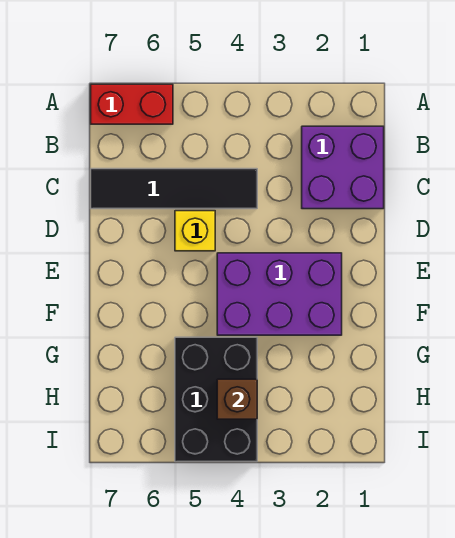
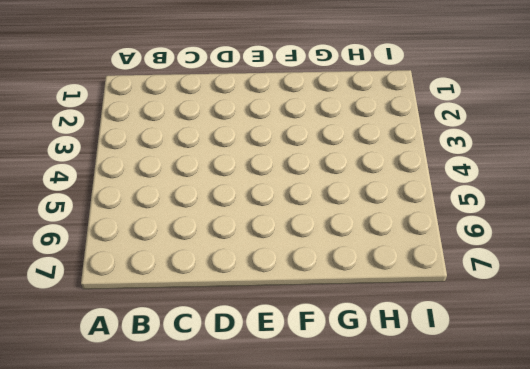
none -> red 1x2 brick [91,84,173,124]
none -> purple 2x2 brick [302,126,384,209]

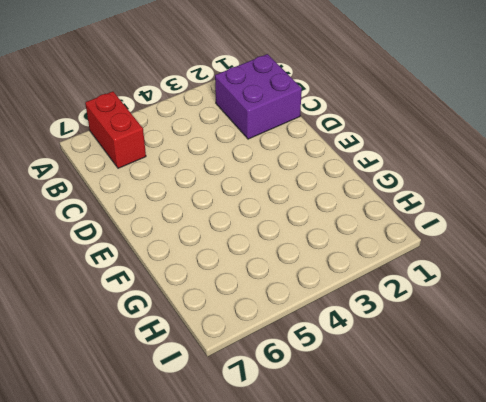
red 1x2 brick [85,91,146,168] -> red 1x2 brick turned to [91,84,173,124]
none -> black 1x4 tile [91,169,257,209]
none -> yellow 1x1 brick [175,211,215,251]

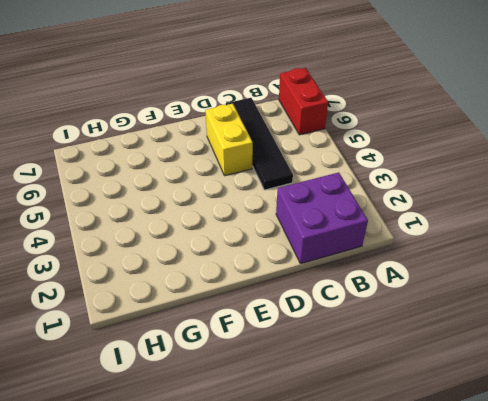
yellow 1x2 brick [205,104,253,176] -> yellow 1x1 brick [175,211,215,251]
none -> purple 2x3 brick [217,253,342,335]
none -> black 2x3 brick [175,337,257,462]

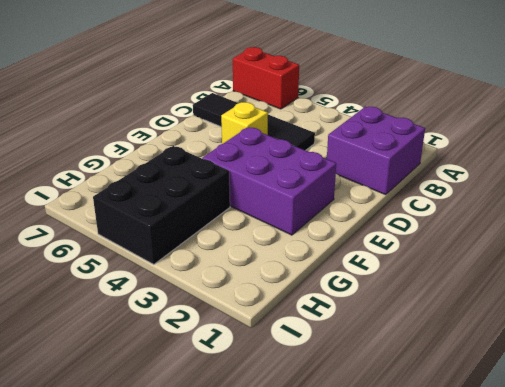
none -> brown 1x1 brick [217,379,257,419]

